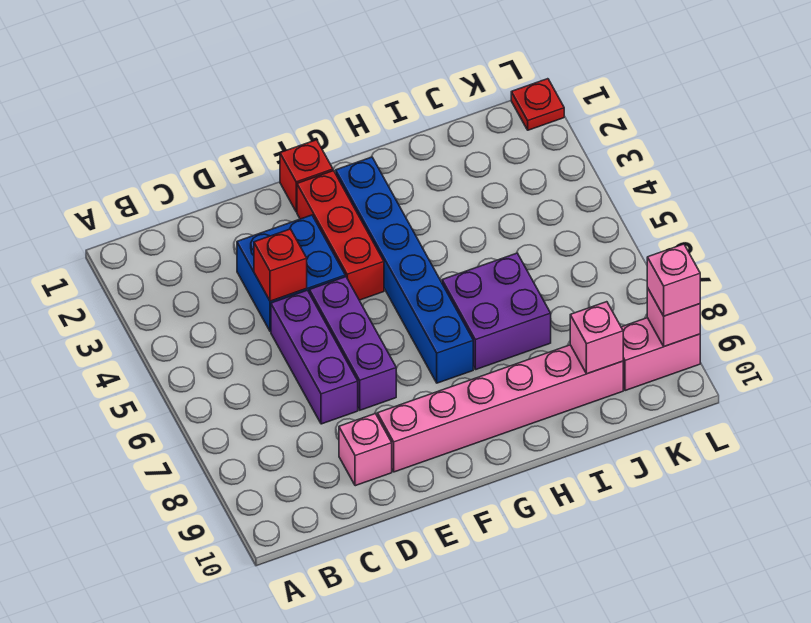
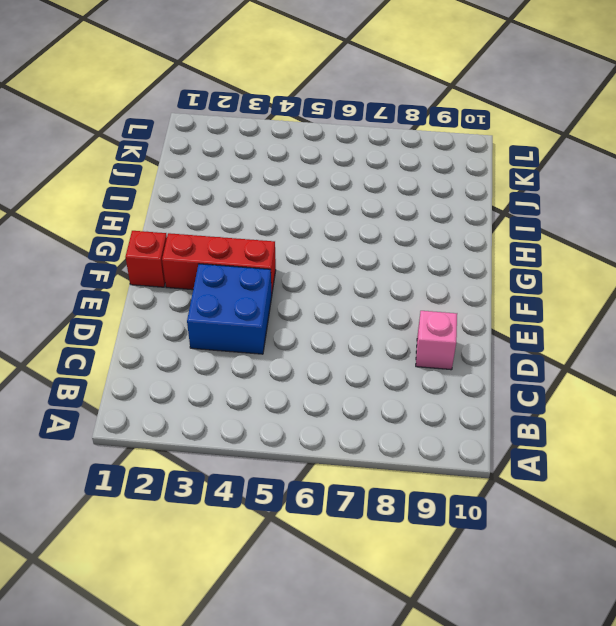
none -> purple 1x3 brick [271,290,358,424]
none -> purple 1x3 brick [309,277,396,410]
none -> pink 1x6 brick [377,345,623,472]

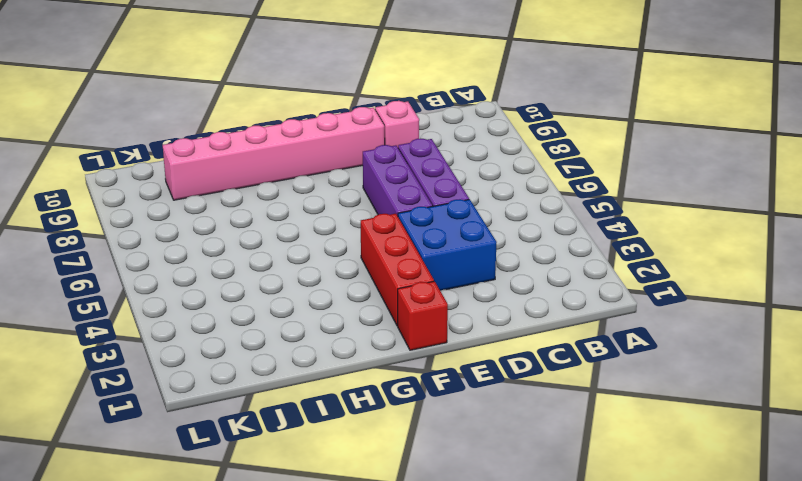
none -> blue 1x6 brick [336,157,473,383]
none -> purple 2x2 brick [442,253,551,370]
none -> pink 1x2 brick [621,318,700,391]

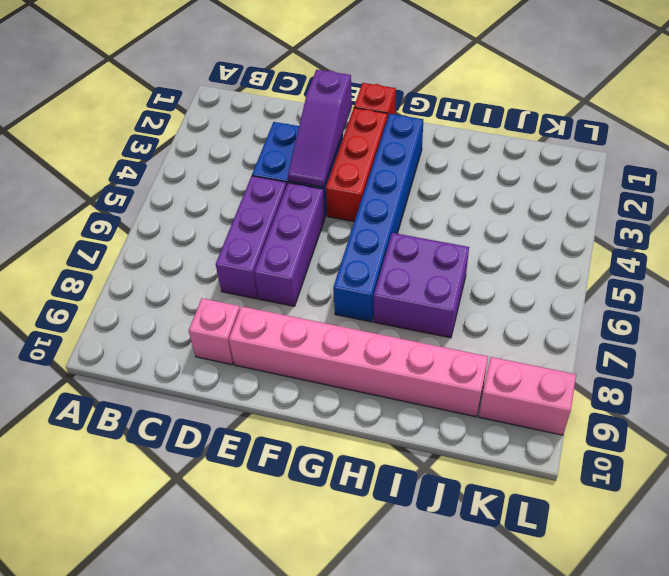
purple 1x3 slope [288,70,352,187] -> none
none -> red 1x1 plate [511,79,564,130]
none -> red 1x1 brick [254,229,307,301]
none -> pink 1x1 brick [570,302,623,374]

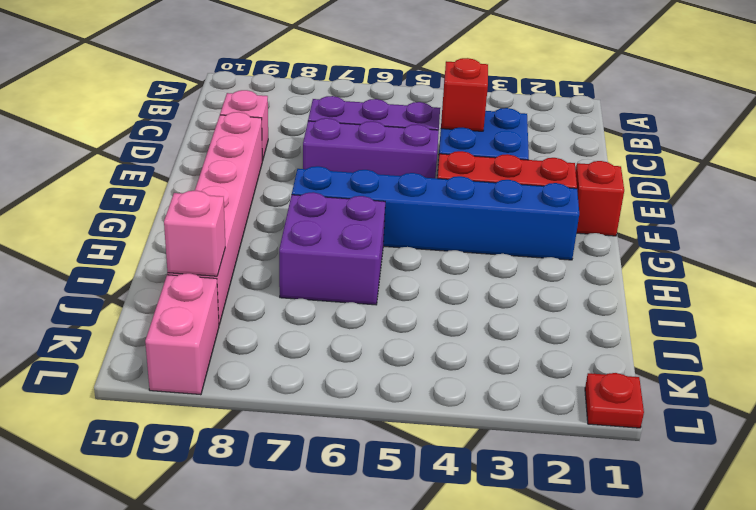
none -> pink 1x1 brick [647,288,700,347]
none -> pink 1x1 brick [647,244,700,316]

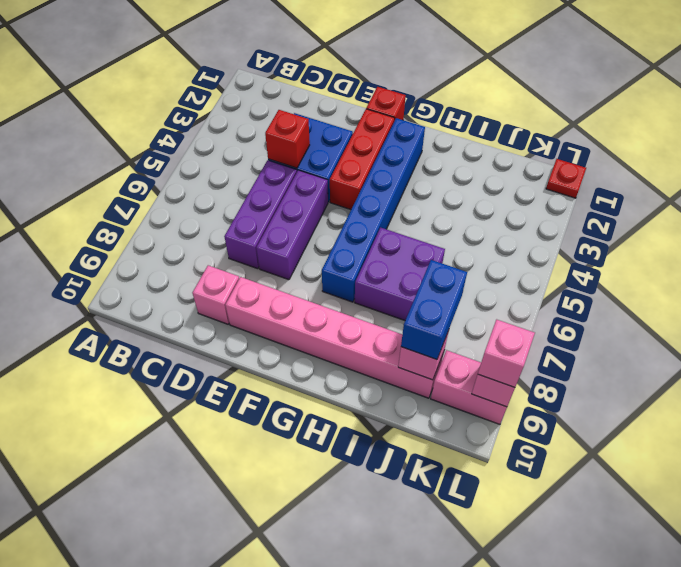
blue 1x2 brick [401,260,467,360] -> none

